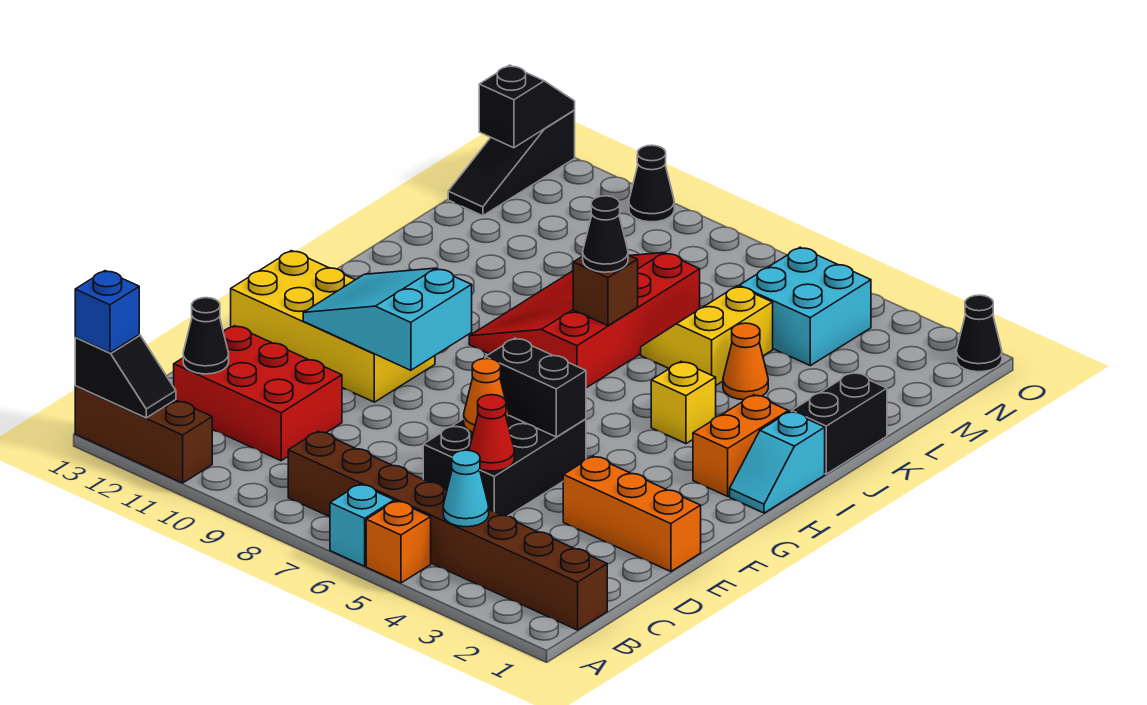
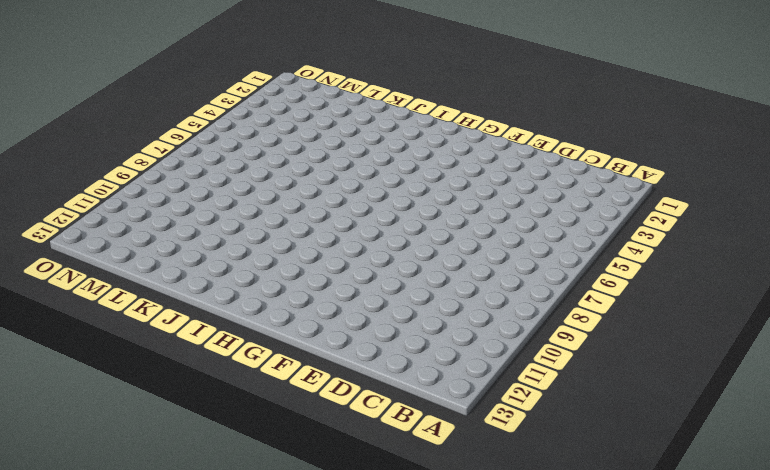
none -> orange 1x1 brick [366,501,431,583]
none -> cyan 1x1 brick [330,484,394,566]
none -> brown 1x3 brick [75,386,212,483]
none -> brown 1x8 brick [288,431,607,630]

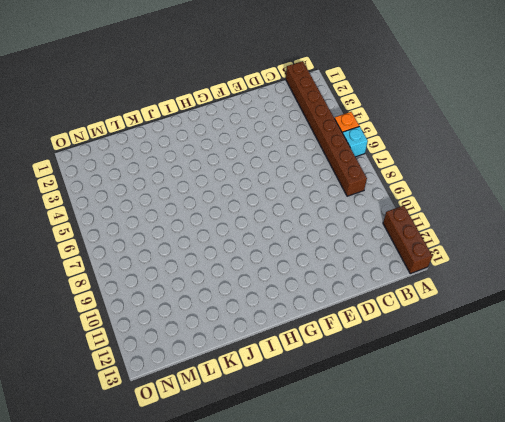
none -> red 2x3 brick [174,326,342,461]
none -> black 2x3 brick [423,416,586,516]
none -> orange 1x3 brick [563,456,701,572]
none -> yellow 2x4 brick [231,251,435,402]

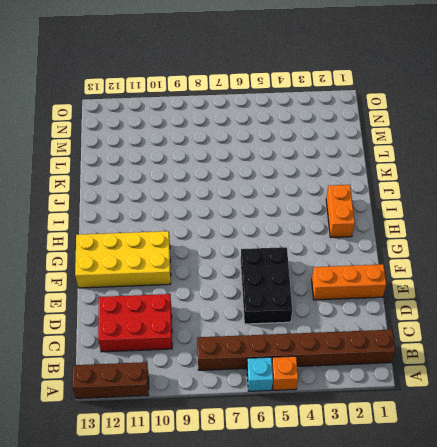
none -> cyan 1x2 slope [730,411,825,513]
none -> yellow 1x1 brick [651,362,716,444]
none -> red 3x4 slope [469,253,700,388]
none -> black 1x2 brick [792,372,887,474]

